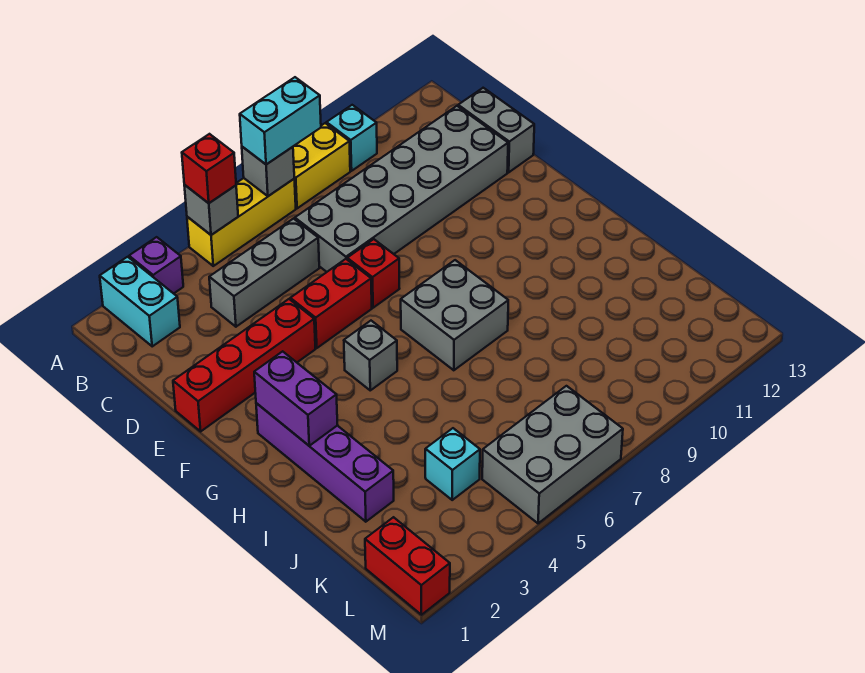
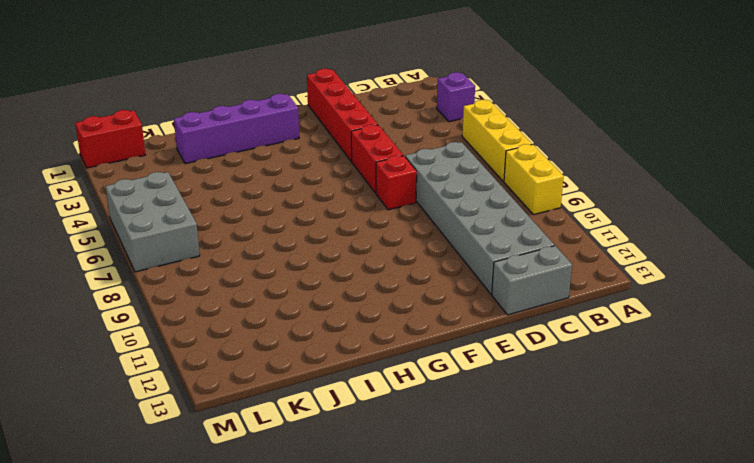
none -> cyan 1x2 brick [100,257,180,346]
none -> cyan 1x1 brick [327,105,377,171]
none -> grey 1x3 brick [209,219,319,327]

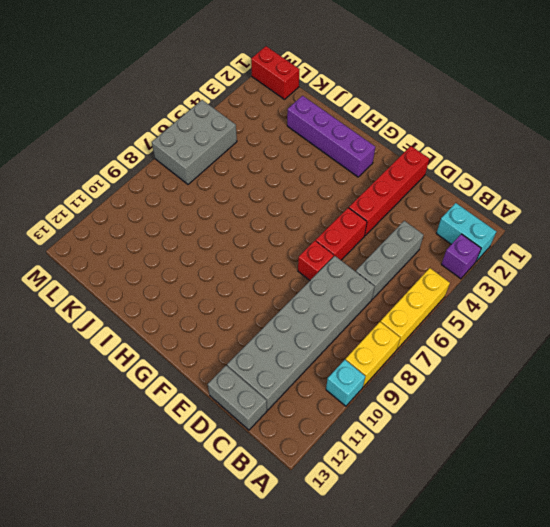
none -> grey 1x1 brick [344,321,397,390]
none -> grey 2x2 brick [401,260,508,370]
none -> cyan 1x1 brick [425,428,480,500]

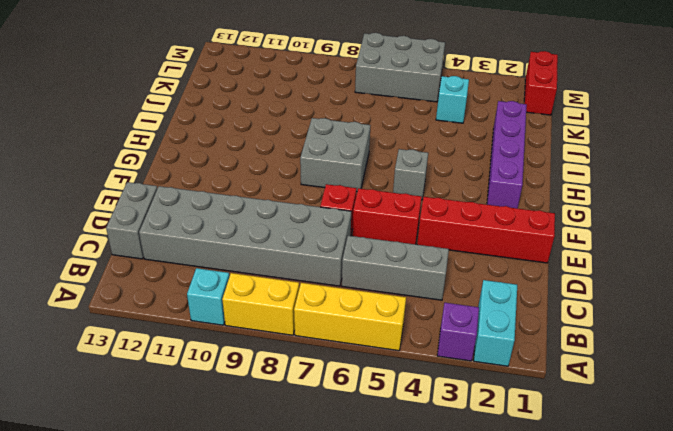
none -> grey 1x1 brick [184,185,238,235]
none -> grey 1x1 brick [242,147,294,196]
none -> purple 1x2 brick [254,351,337,446]

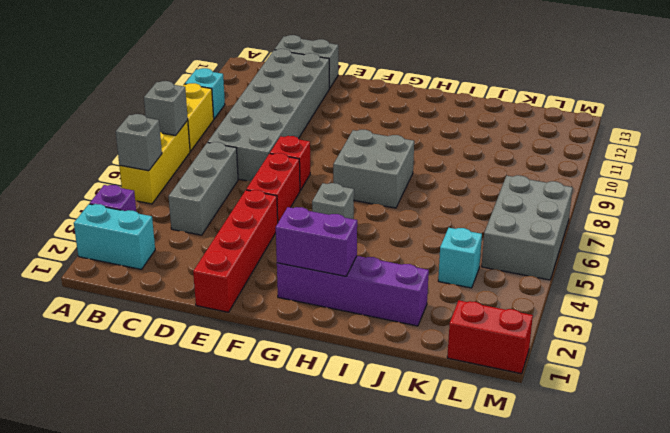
none -> red 1x1 brick [182,134,236,203]
none -> cyan 1x2 brick [240,77,321,164]

